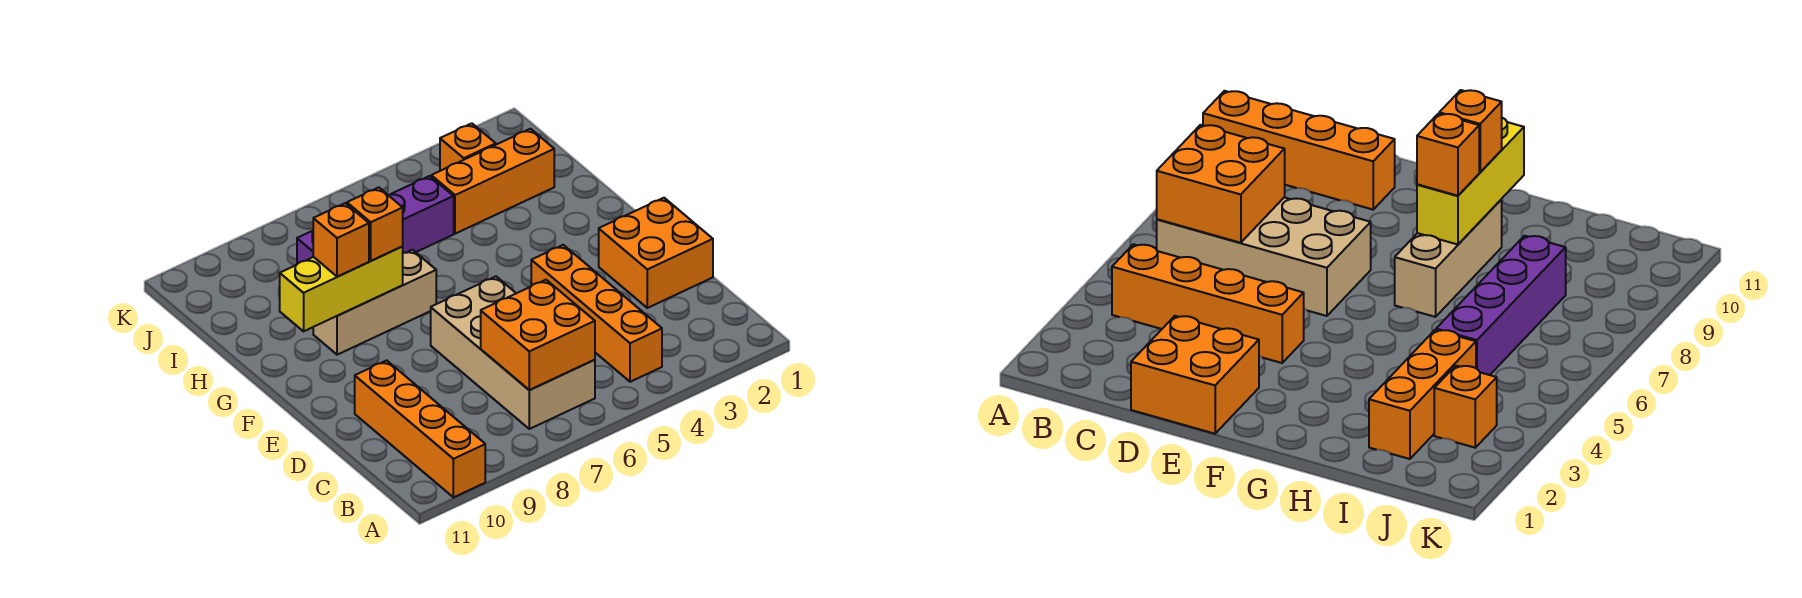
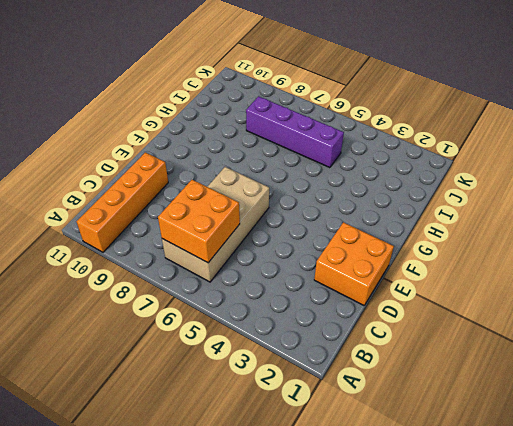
none -> orange 1x4 brick [531,245,662,382]
none -> tan 1x3 brick [313,250,436,355]
none -> orange 1x3 brick [431,129,554,234]

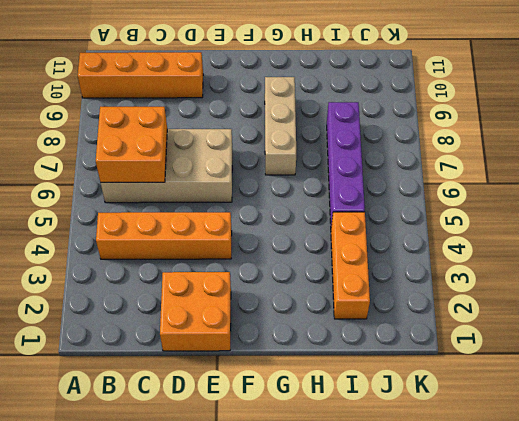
none -> orange 1x1 brick [440,123,496,171]
none -> yellow 1x3 brick [280,247,403,331]
none -> orange 1x1 brick [347,187,403,261]

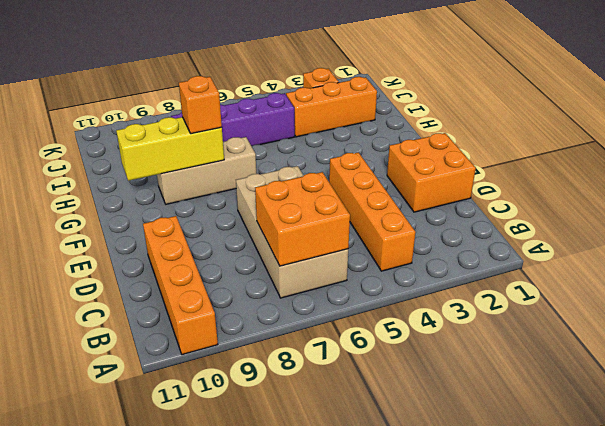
none -> orange 1x1 brick [313,203,369,277]

